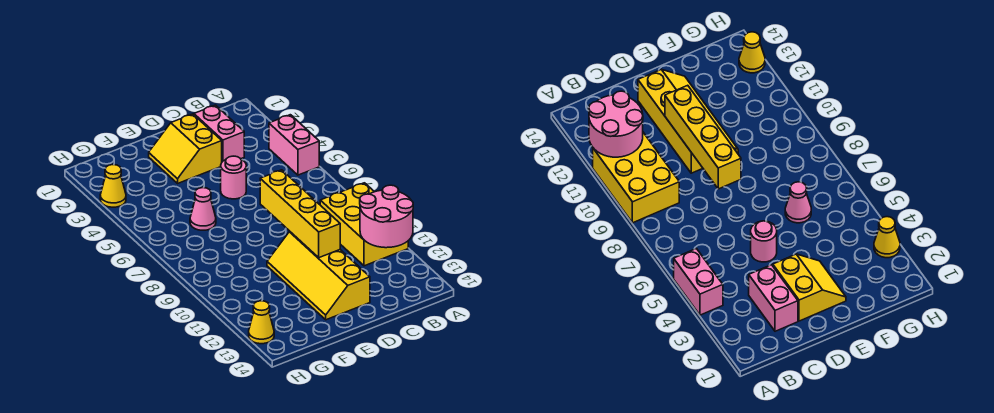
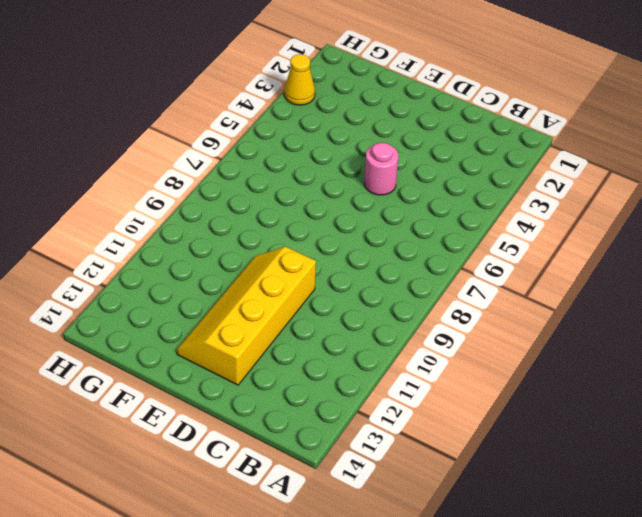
none -> pink 1x2 brick [269,115,319,175]
none -> yellow 2x3 brick [320,183,408,266]

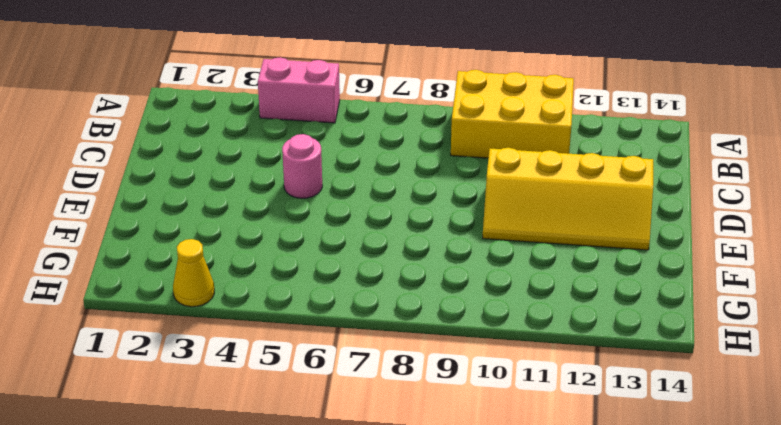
none -> pink 1x2 brick [194,105,244,162]
none -> yellow 2x2 slope [149,114,222,183]

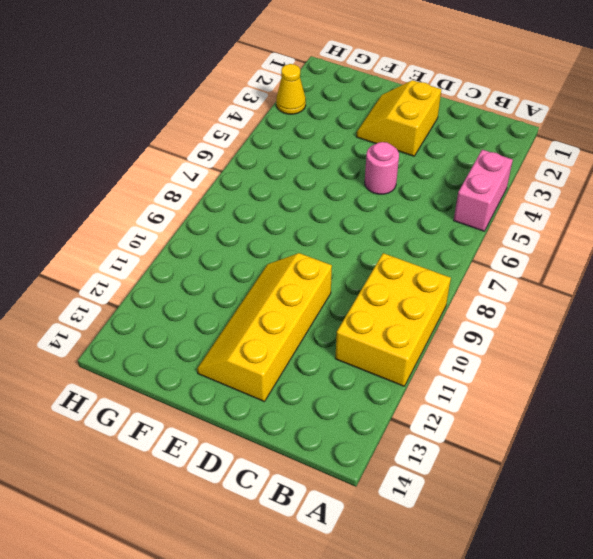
none -> pink 1x2 brick [194,105,244,162]
none -> pink 1x1 cone [190,188,216,230]

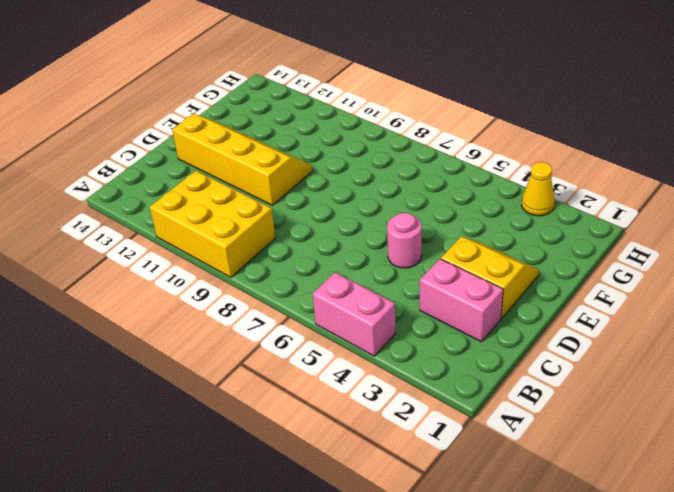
none -> pink 1x1 cone [190,188,216,230]
none -> yellow 1x1 cone [249,301,274,344]

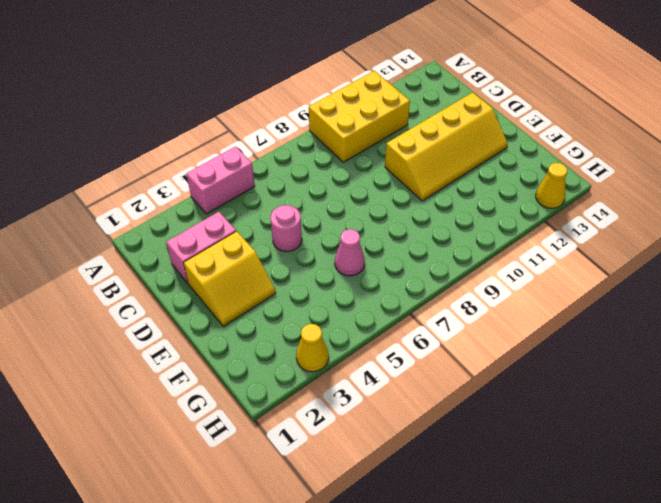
none -> pink 2x2 round brick [360,185,413,248]
none -> yellow 1x4 brick [260,170,340,258]

